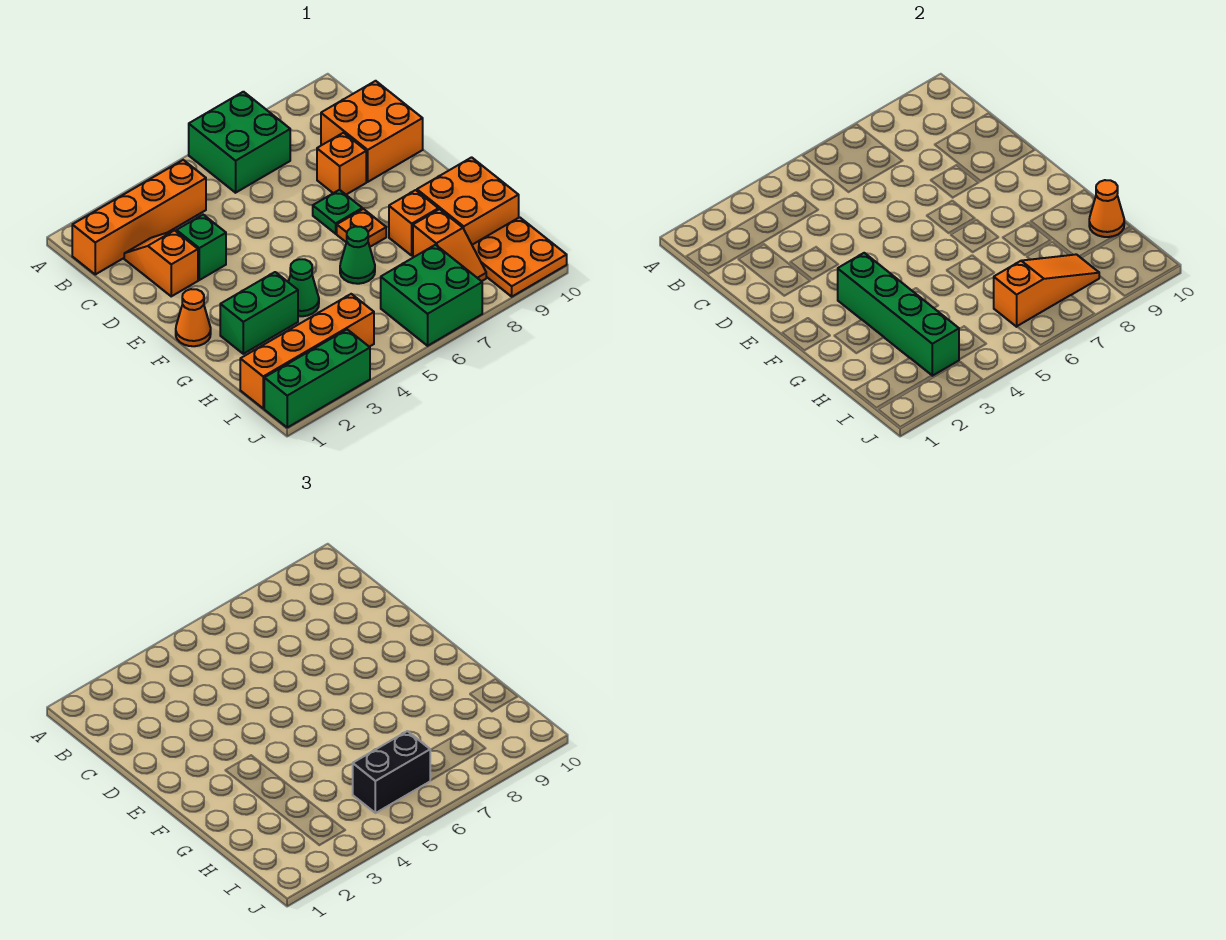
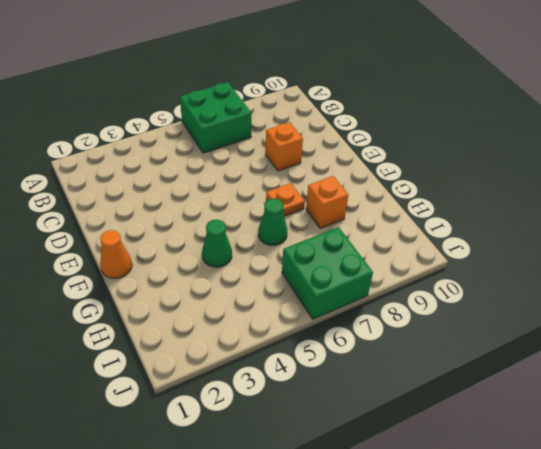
none -> orange 1x4 brick [72,160,206,274]
none -> orange 1x2 slope [124,230,198,296]
none -> orange 2x2 brick [321,81,423,182]

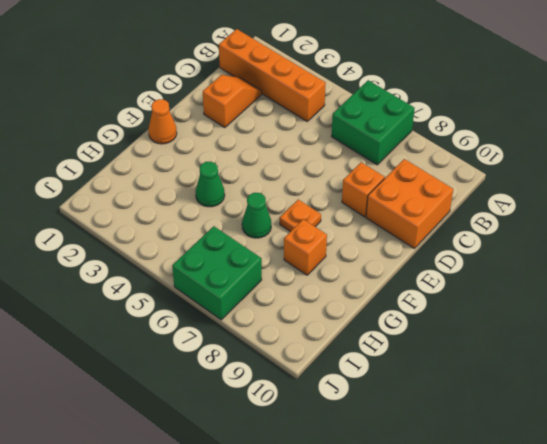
none -> green 1x1 brick [176,215,226,280]
none -> green 1x1 plate [313,190,362,234]
none -> green 1x2 brick [220,272,298,354]

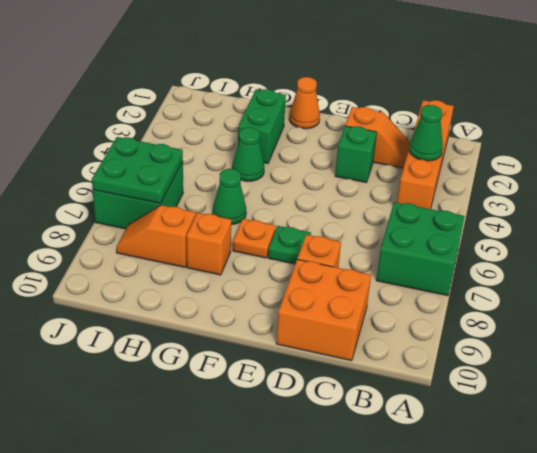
green 1x1 cone [409,105,443,161] -> none
green 2x2 plate [92,137,183,203] -> orange 1x3 slope [994,254,1099,327]
none -> orange 2x2 brick [417,157,519,245]
none -> orange 1x4 brick [240,294,374,408]
none -> orange 2x2 plate [472,217,567,297]

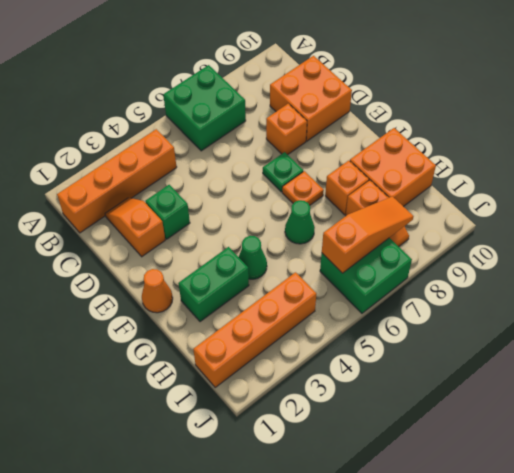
none -> orange 2x2 plate [472,217,567,297]
none -> green 1x3 brick [264,329,370,427]
none -> green 1x4 brick [838,253,959,376]

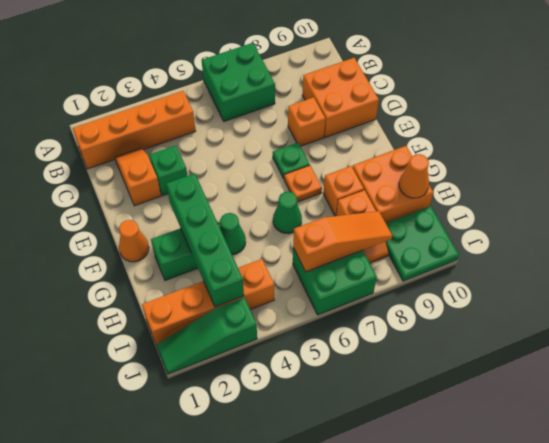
green 2x2 plate [385,206,459,281] -> orange 2x2 plate [472,217,567,297]
green 1x3 slope [156,297,257,374] -> green 1x3 brick [264,329,370,427]
none -> black 1x2 brick [353,731,430,813]

